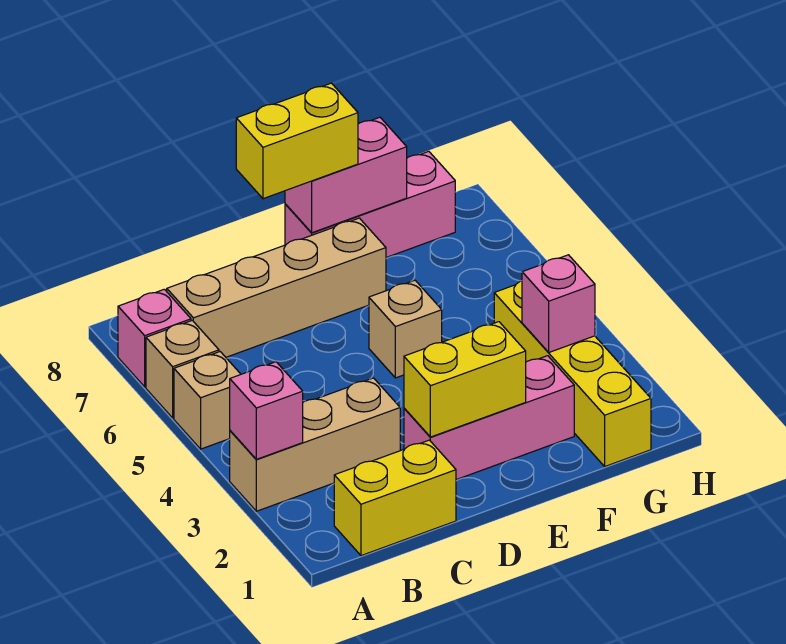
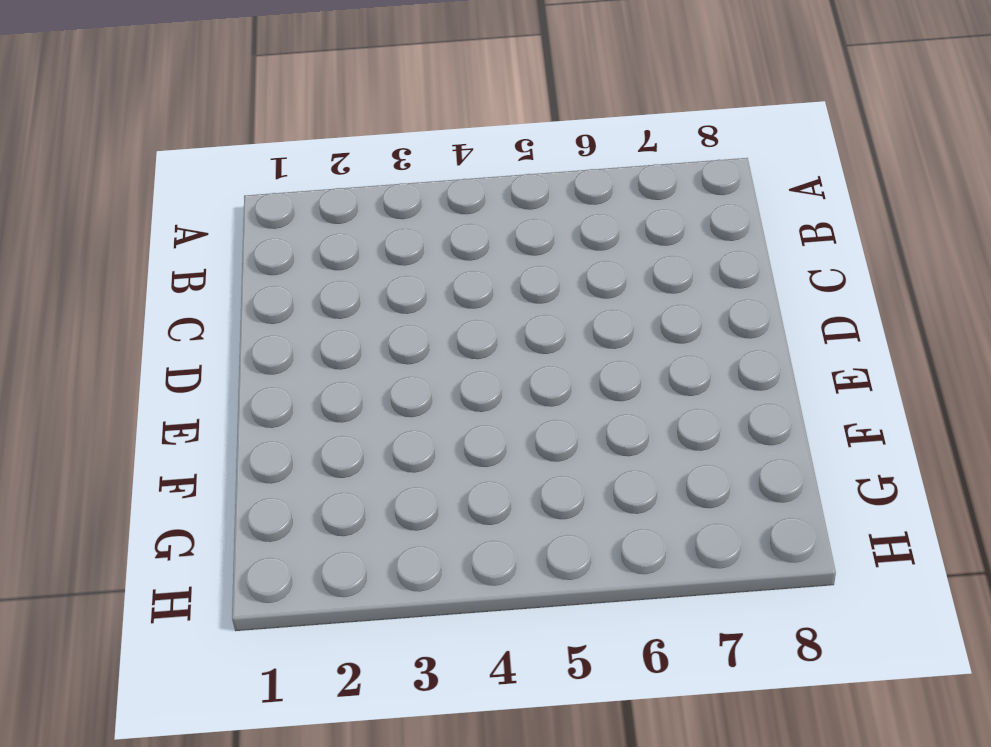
none -> tan 1x3 brick [230,378,400,511]
none -> tan 1x1 brick [174,352,241,449]
none -> tan 1x1 brick [146,320,219,418]

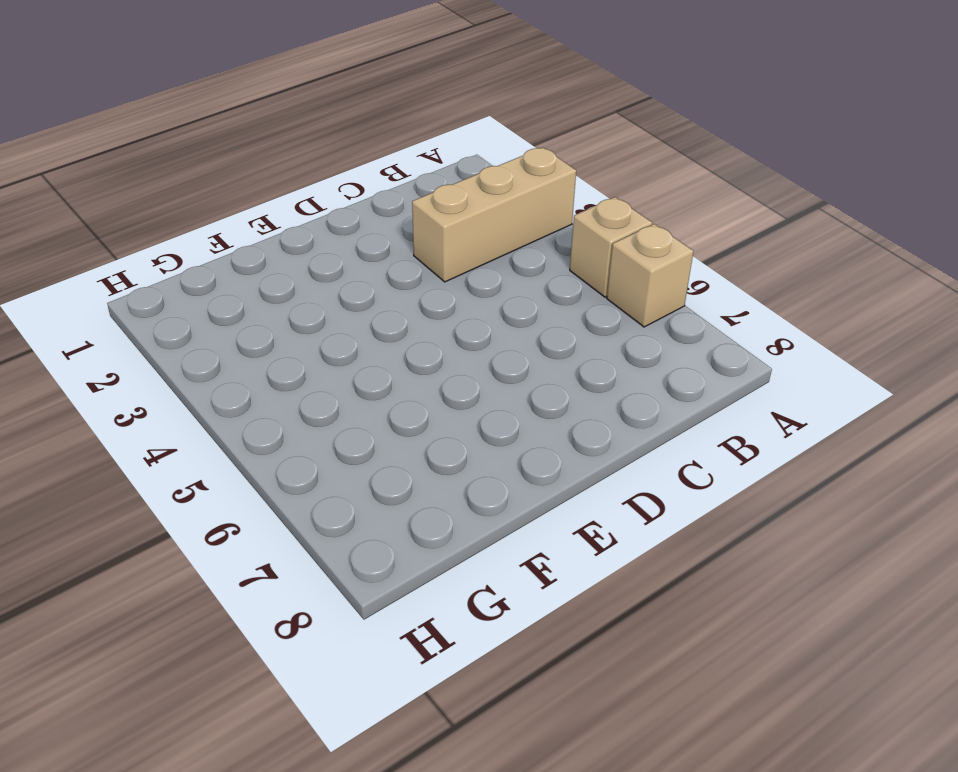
none -> pink 1x1 brick [118,289,191,387]
none -> yellow 1x2 brick [334,440,456,556]
none -> tan 1x4 brick [167,218,386,357]

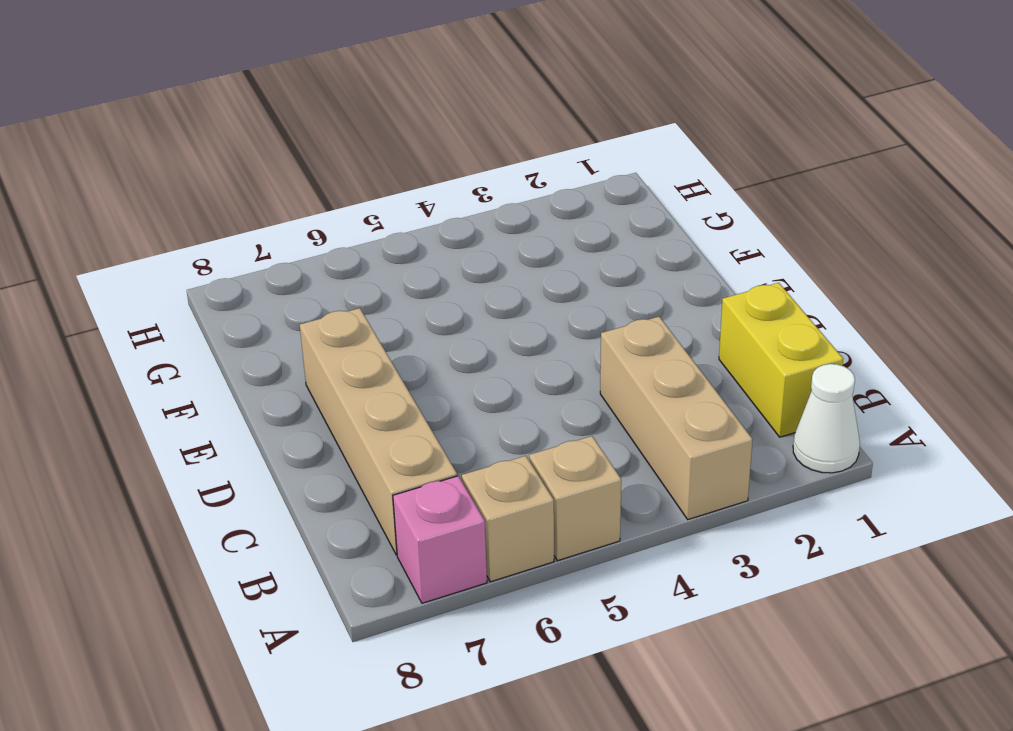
white 1x1 cone [793,364,860,473] -> none
none -> pink 1x3 brick [404,356,574,480]
none -> tan 1x1 brick [369,280,442,378]
none -> pink 1x3 brick [285,151,455,257]

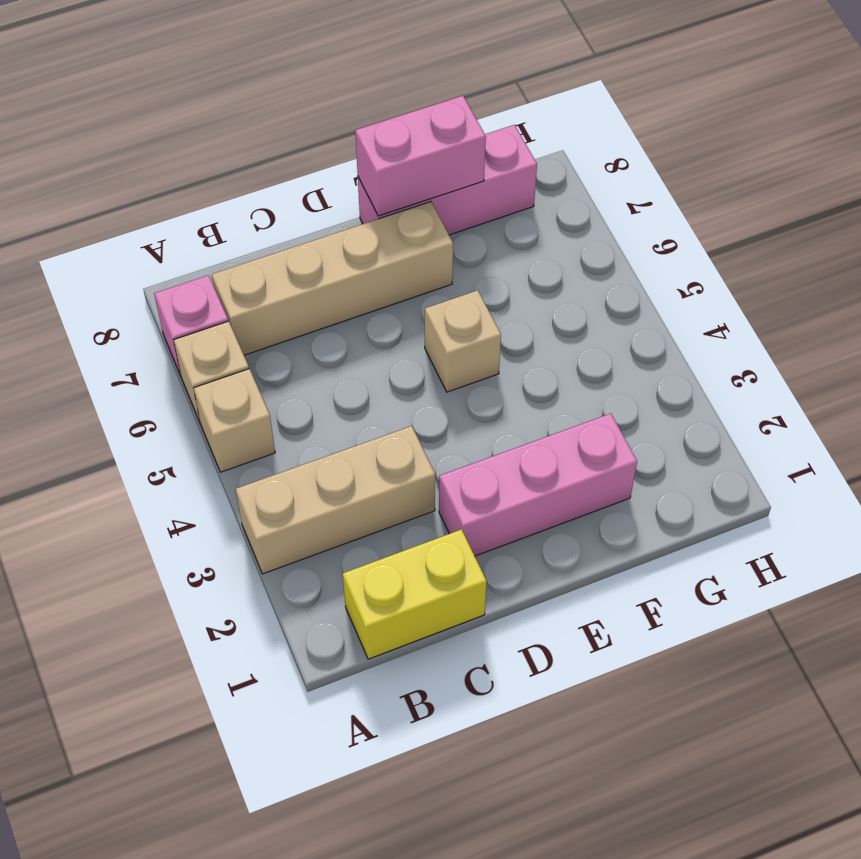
none -> yellow 1x4 brick [494,281,651,466]
none -> pink 1x1 brick [230,362,303,459]
none -> yellow 1x2 brick [404,322,526,437]

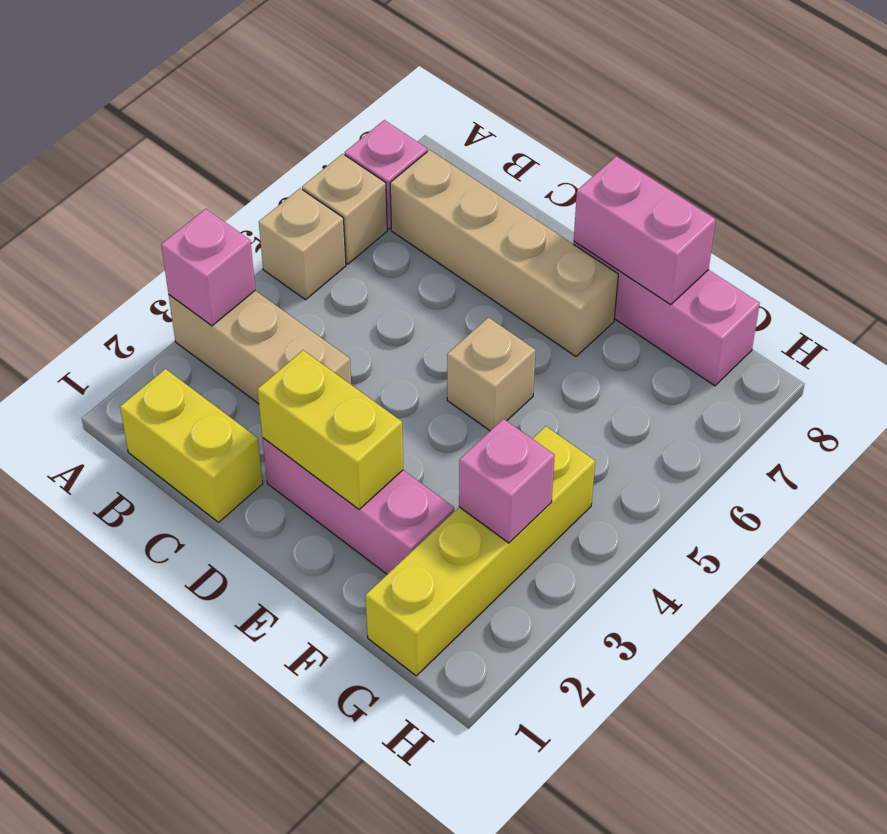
none -> yellow 1x2 brick [236,83,358,199]

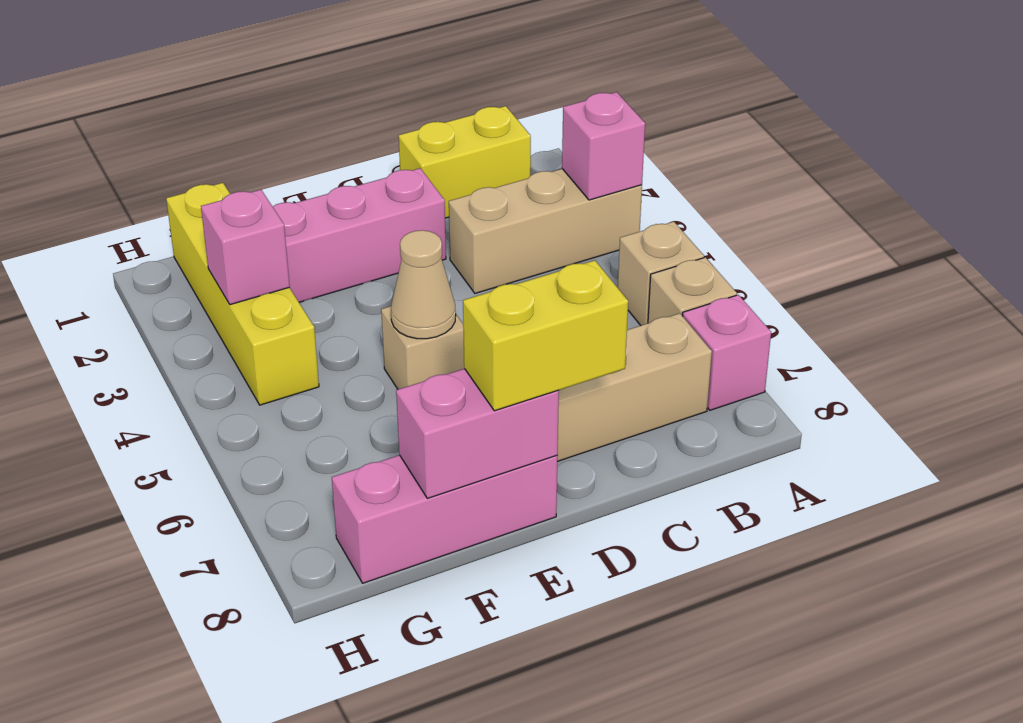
tan 1x1 cone [391,230,456,339] -> none
none -> yellow 1x2 brick [404,322,526,437]

